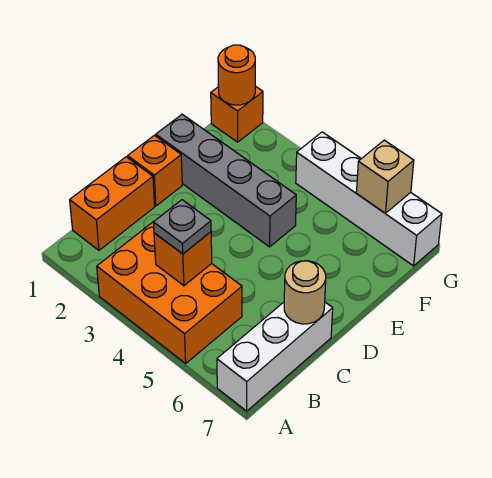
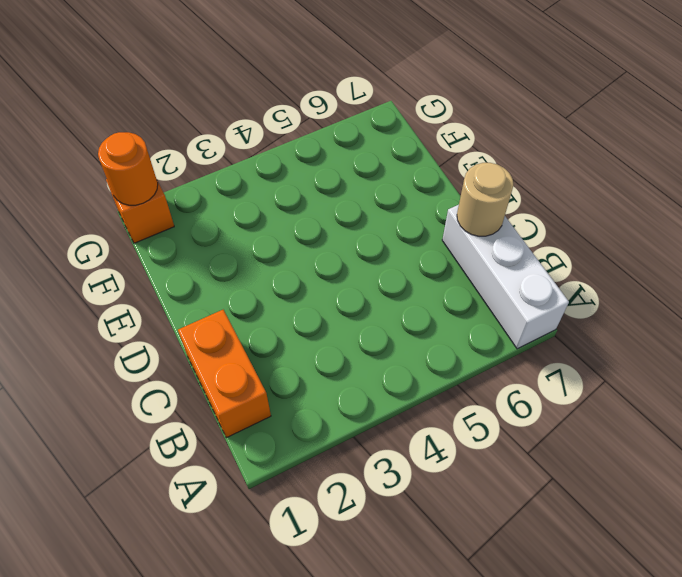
none -> orange 2x3 brick [97,221,242,363]
none -> orange 1x1 brick [128,135,182,206]
none -> grey 1x4 brick [156,114,296,247]

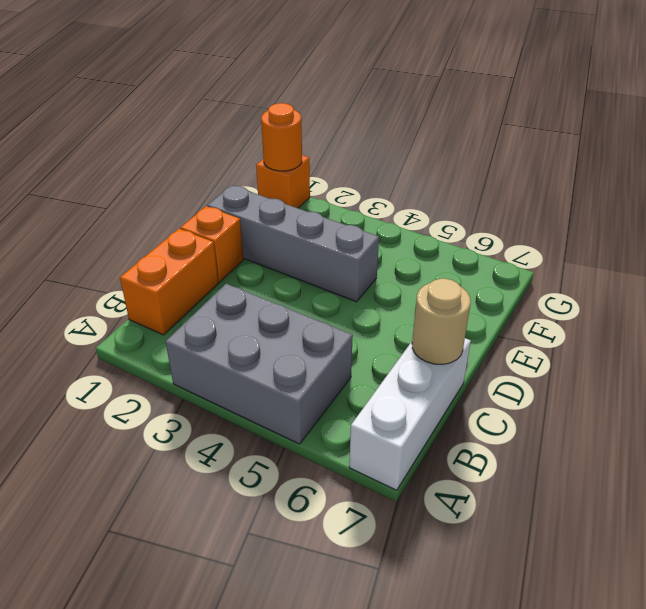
grey 2x3 brick [166,284,353,444] -> orange 2x3 brick [97,221,242,363]
none -> white 1x4 brick [296,132,442,266]
none -> orange 1x1 brick [154,232,212,286]
none -> tan 1x1 brick [356,140,414,213]

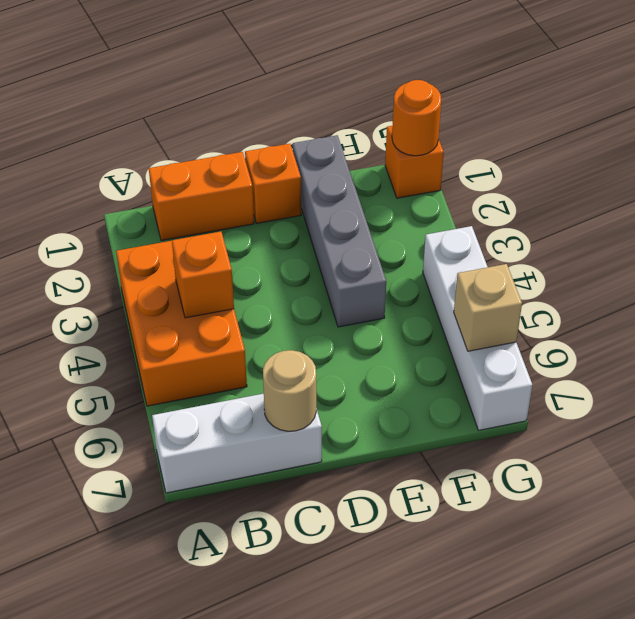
none -> grey 1x1 plate [153,200,211,254]

